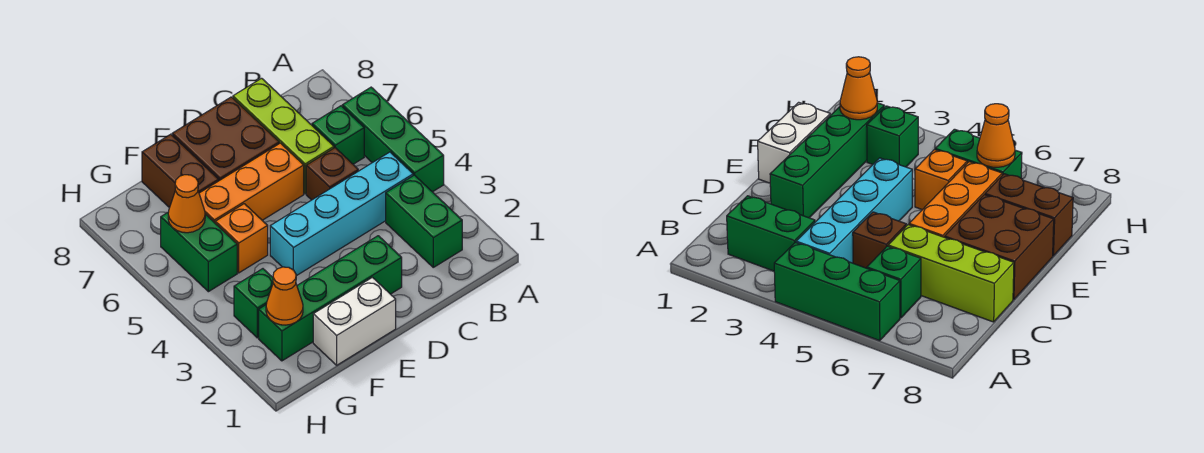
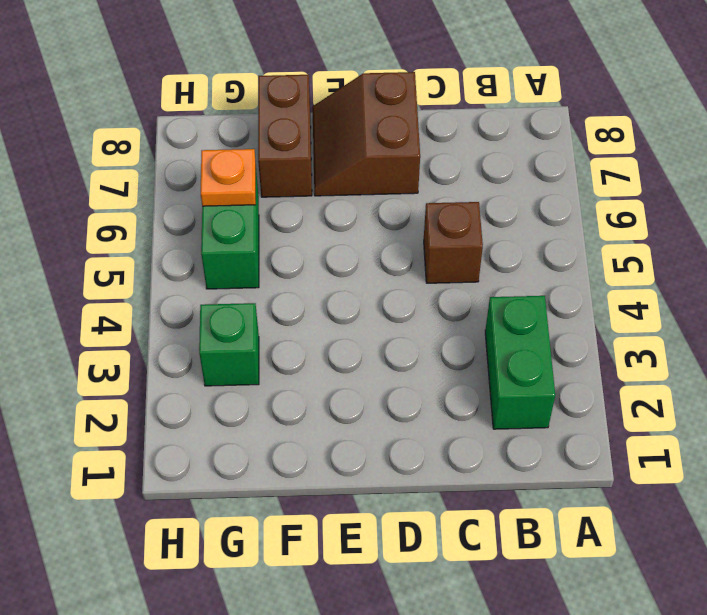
brown 2x2 slope [312,72,420,196] -> brown 2x2 brick [172,97,279,181]
orange 1x1 plate [201,149,256,206] -> orange 1x1 cone [168,175,205,233]
none -> green 1x3 brick [342,87,444,192]
none -> cyan 1x4 brick [270,152,413,276]
none -> green 1x1 brick [312,106,364,164]

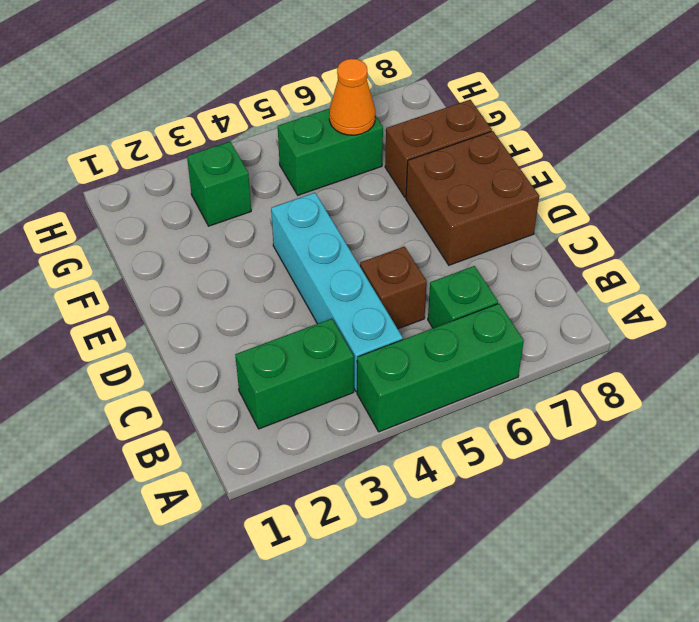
none -> lime 1x3 brick [233,78,334,194]
none -> green 1x4 brick [259,236,402,361]
none -> orange 1x3 brick [199,143,304,223]

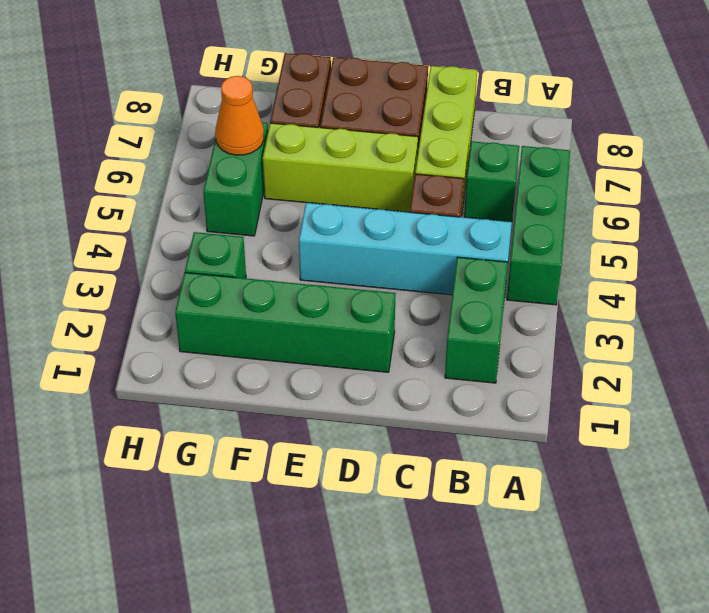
lime 1x3 brick [263,123,418,212] -> orange 1x3 brick [199,143,304,223]
none -> white 1x2 brick [313,277,396,365]
none -> orange 1x1 brick [215,204,268,273]
none -> orange 1x1 cone [266,267,303,325]

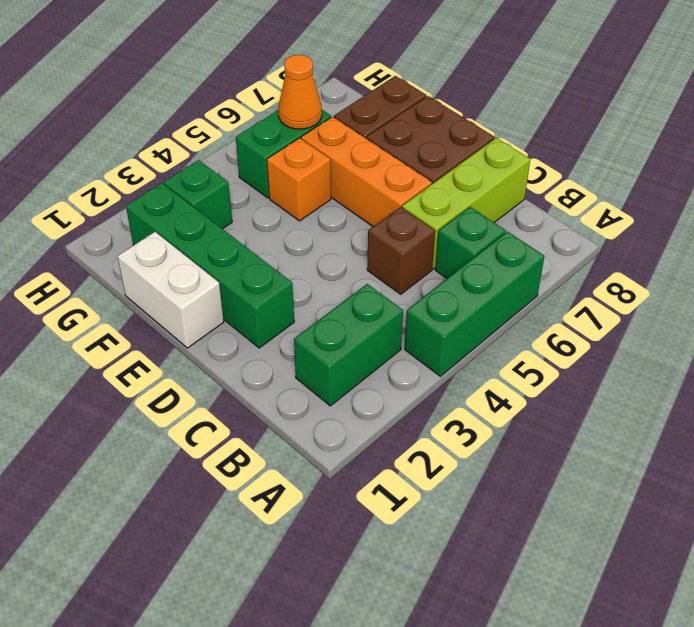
none -> cyan 1x4 brick [270,152,413,276]
none -> orange 1x1 cone [266,267,303,325]

